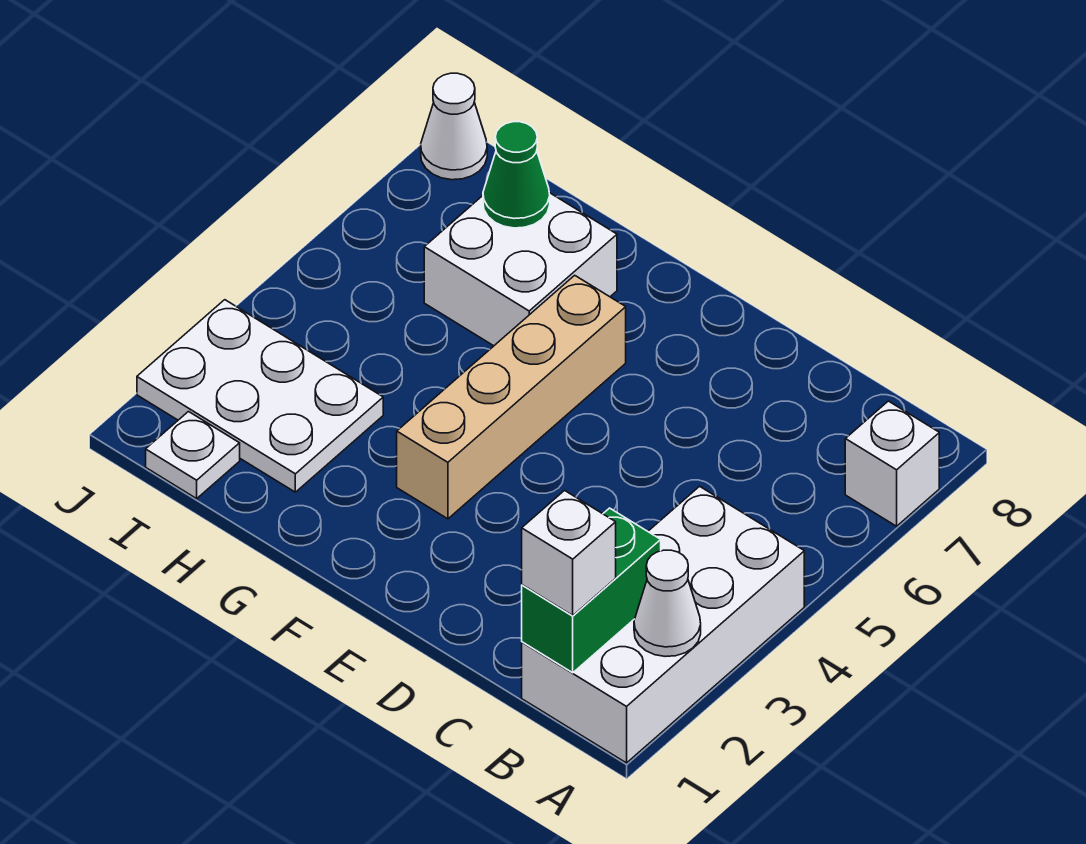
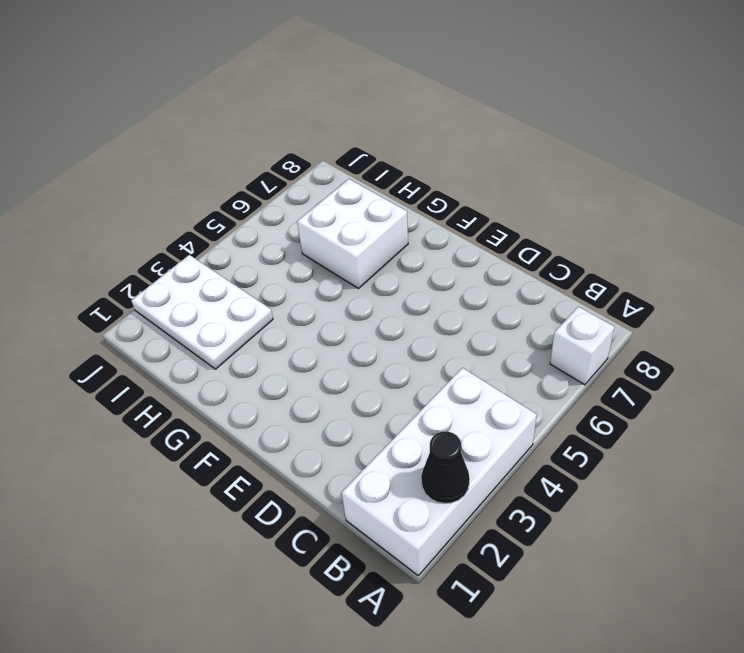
black 1x1 cone [421,432,470,503] -> white 1x1 cone [634,550,701,657]
none -> tan 1x4 brick [397,275,626,519]
none -> white 1x1 plate [146,412,240,499]

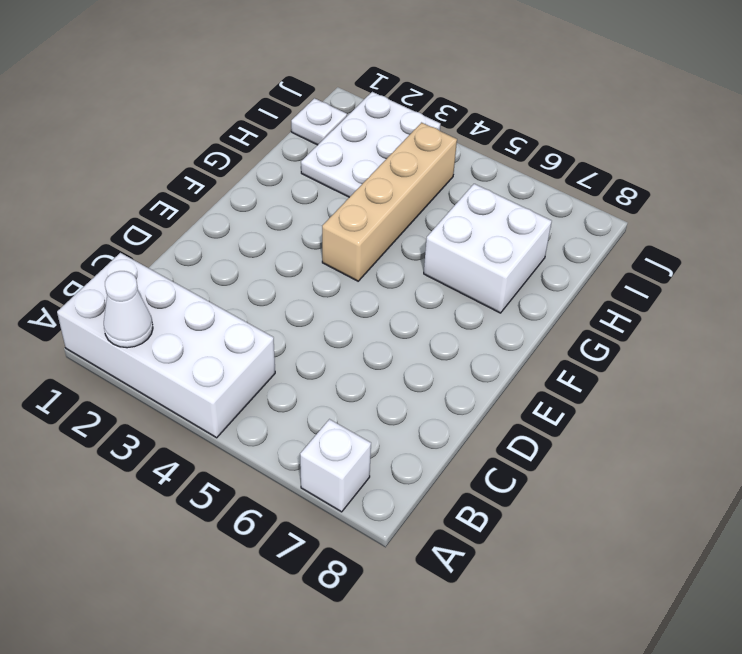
tan 1x4 brick [322,123,457,281] -> tan 1x4 brick turned to [397,275,626,519]
none -> white 1x1 cone [421,73,487,180]
none -> green 1x2 brick [522,508,661,673]

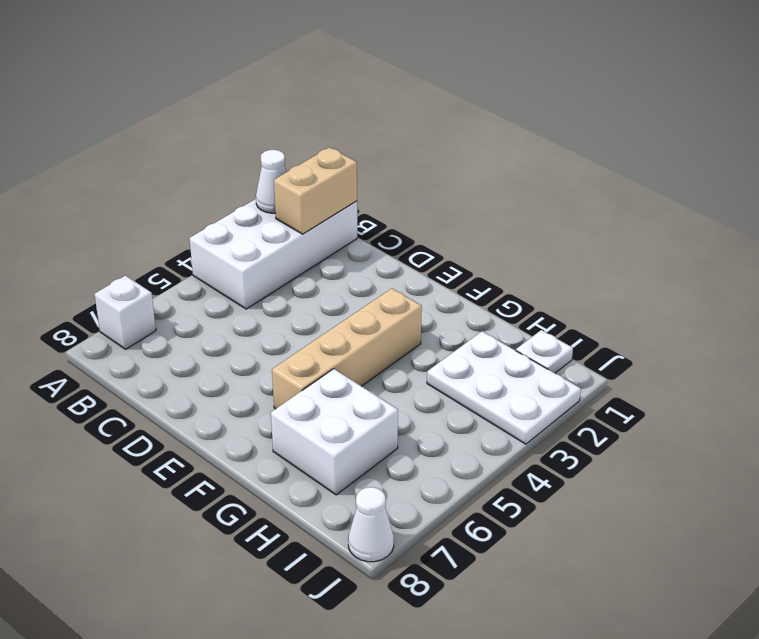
tan 1x2 brick [274,147,357,234] -> green 1x2 brick [522,508,661,673]
none -> green 1x1 cone [483,122,550,228]
none -> white 1x1 brick [522,491,616,616]

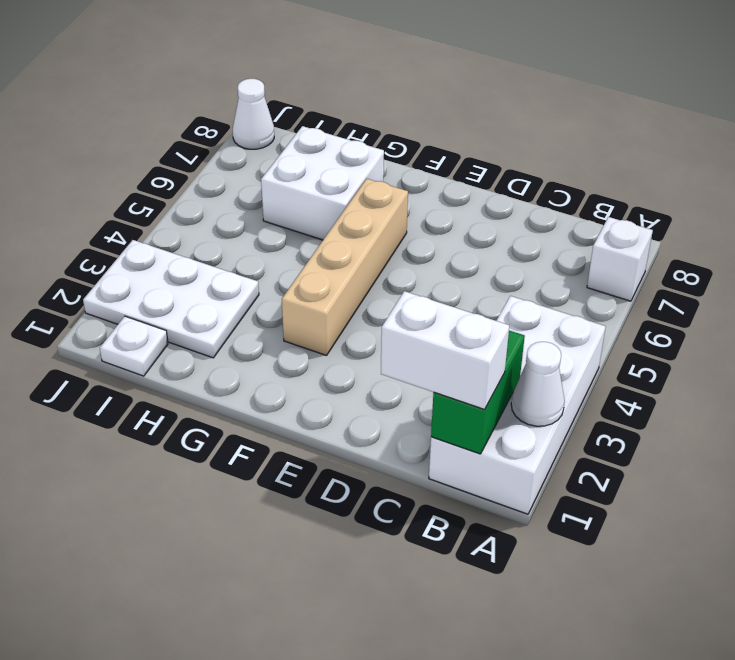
white 1x2 brick [381,291,509,409] -> white 1x1 brick [522,491,616,616]
none -> green 1x1 cone [483,122,550,228]

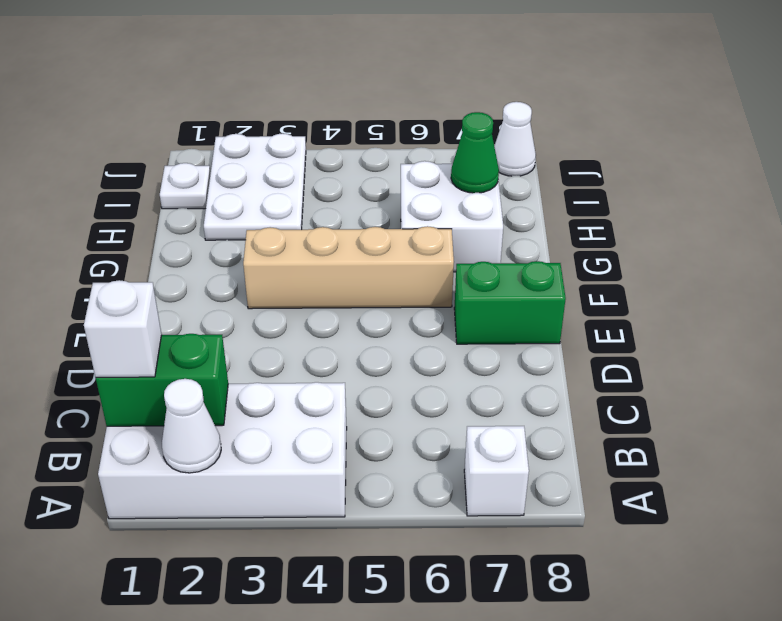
green 1x2 brick [454,261,566,344] -> none

